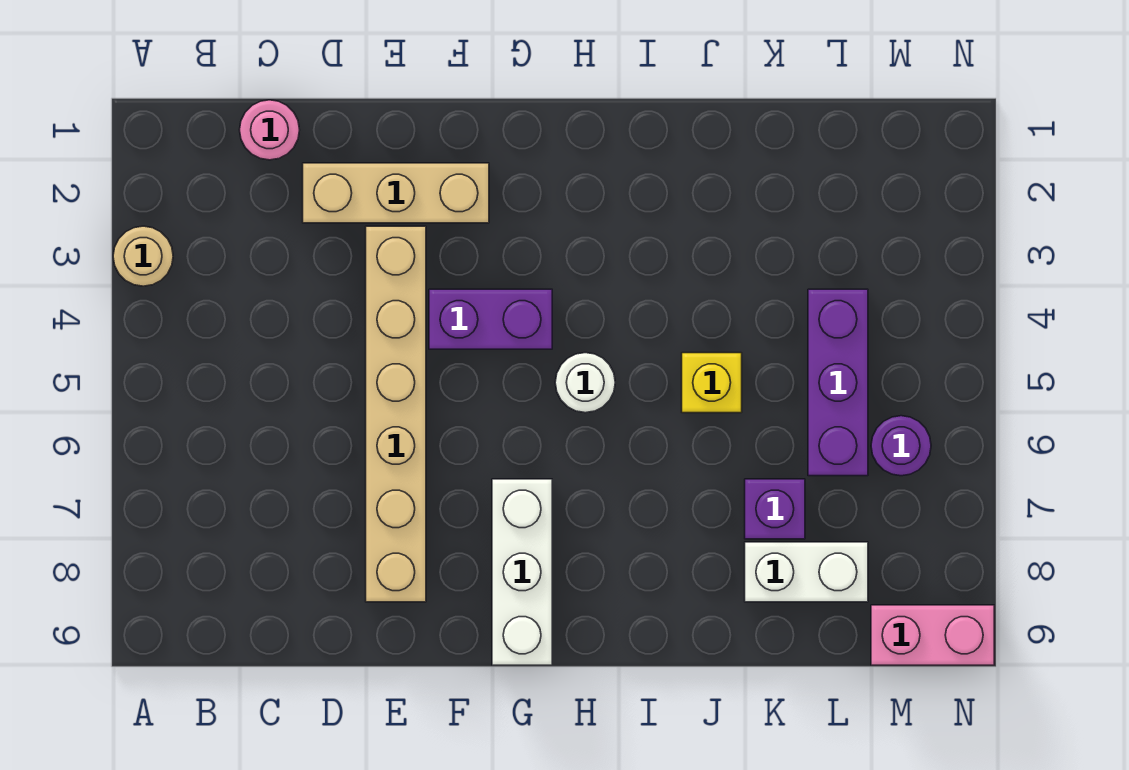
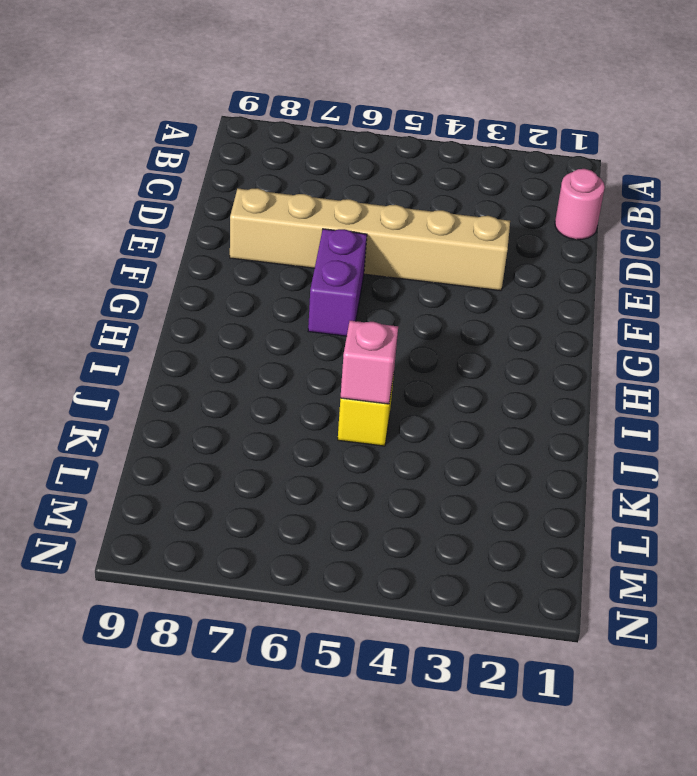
purple 1x2 brick [308,229,367,336] -> purple 1x2 brick moved to [429,289,552,349]
pink 1x1 brick [341,321,398,404] -> none
none -> tan 1x1 round brick [113,226,173,286]
none -> tan 1x3 brick [303,163,489,223]
none -> white 1x3 brick [492,479,552,665]

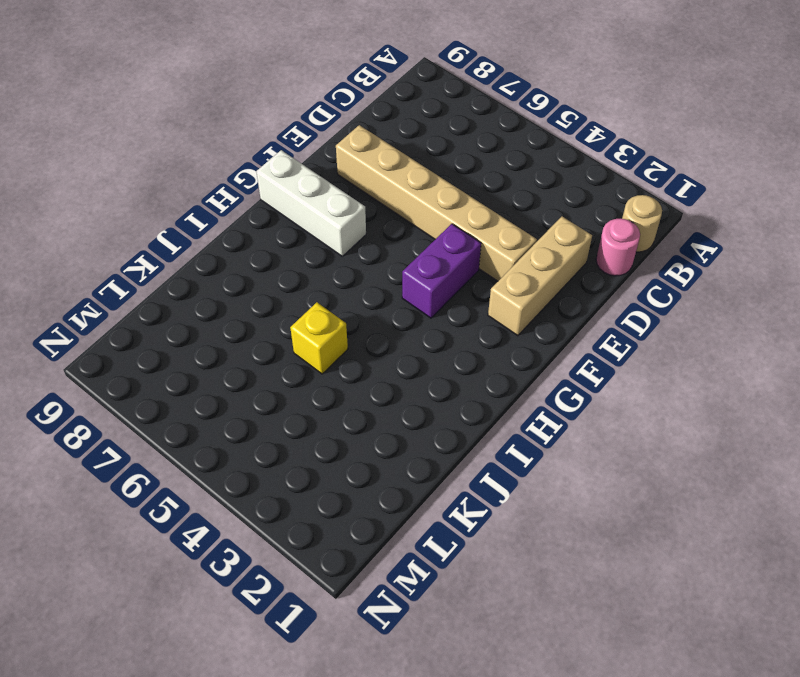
tan 1x1 round brick [622,195,662,252] -> tan 1x1 round brick moved to [113,226,173,286]
none -> white 1x1 round brick [555,353,615,413]
none -> purple 1x1 brick [745,479,805,539]
none -> white 1x2 brick [745,542,868,602]

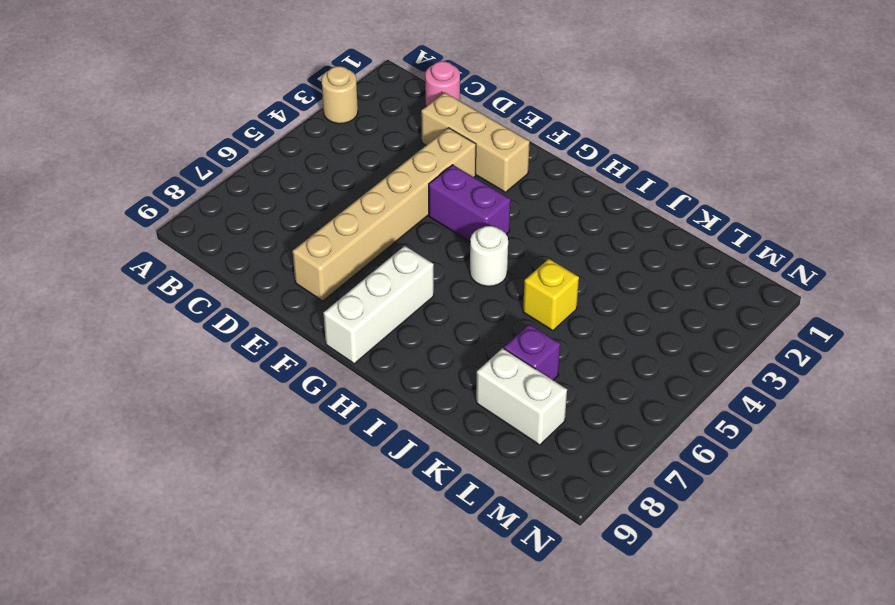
none -> purple 1x3 brick [808,289,868,476]
none -> purple 1x1 round brick [871,416,931,476]
none -> pink 1x2 brick [871,605,994,665]

